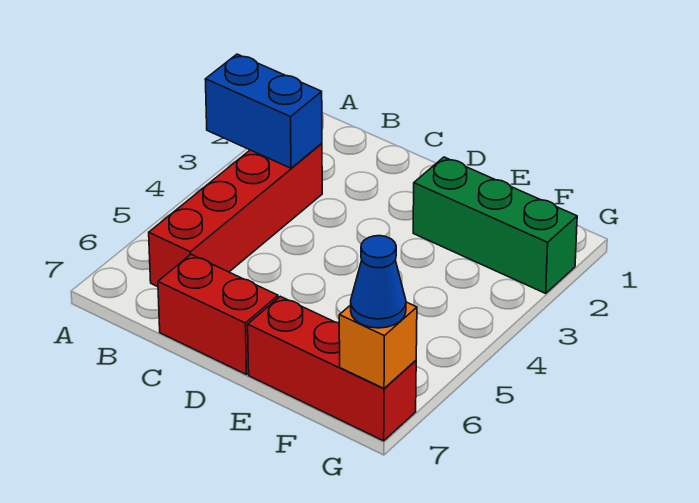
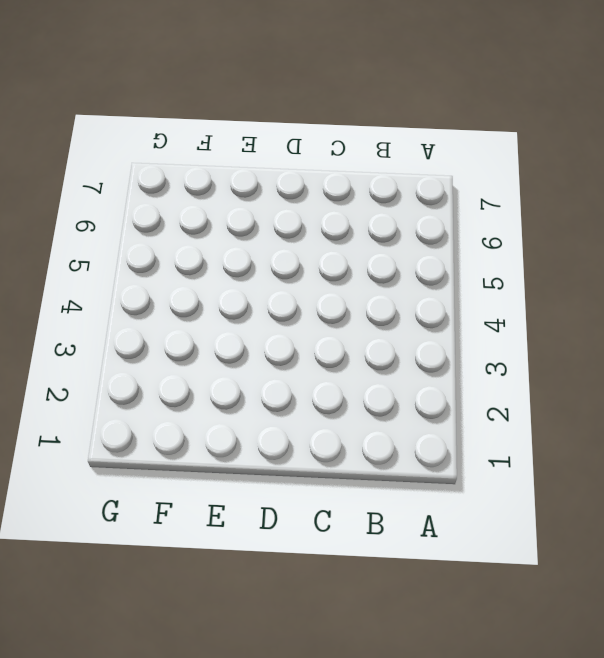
none -> red 1x4 brick [149,143,322,287]
none -> red 1x2 brick [158,255,278,374]

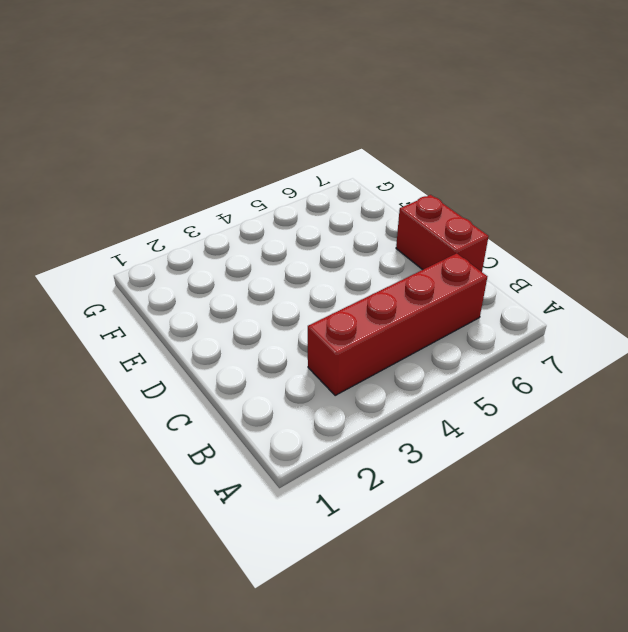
none -> green 1x3 brick [413,157,577,293]
none -> red 1x3 brick [248,296,416,441]

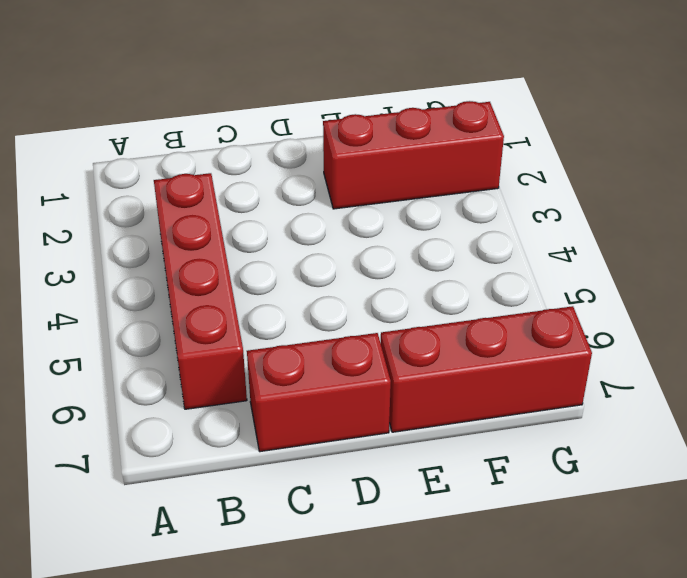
red 1x3 brick [323,101,504,209] -> green 1x3 brick [413,157,577,293]
none -> blue 1x2 brick [205,54,322,168]
none -> orange 1x1 brick [339,302,417,388]

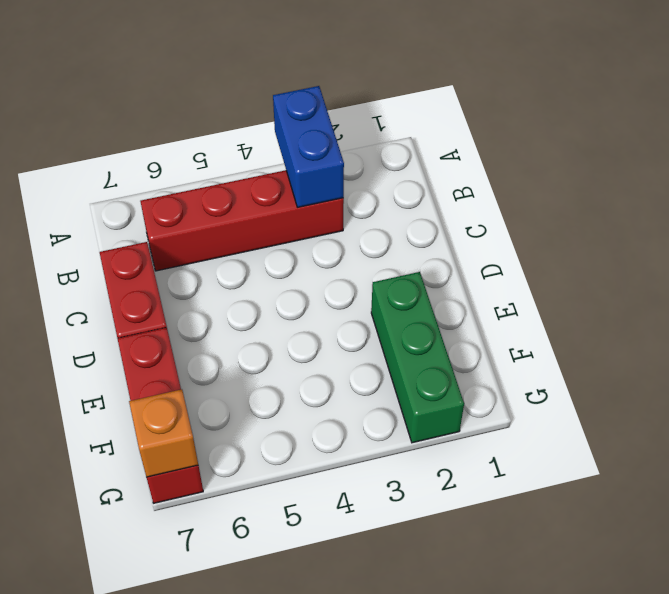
none -> blue 1x1 cone [351,236,406,328]

